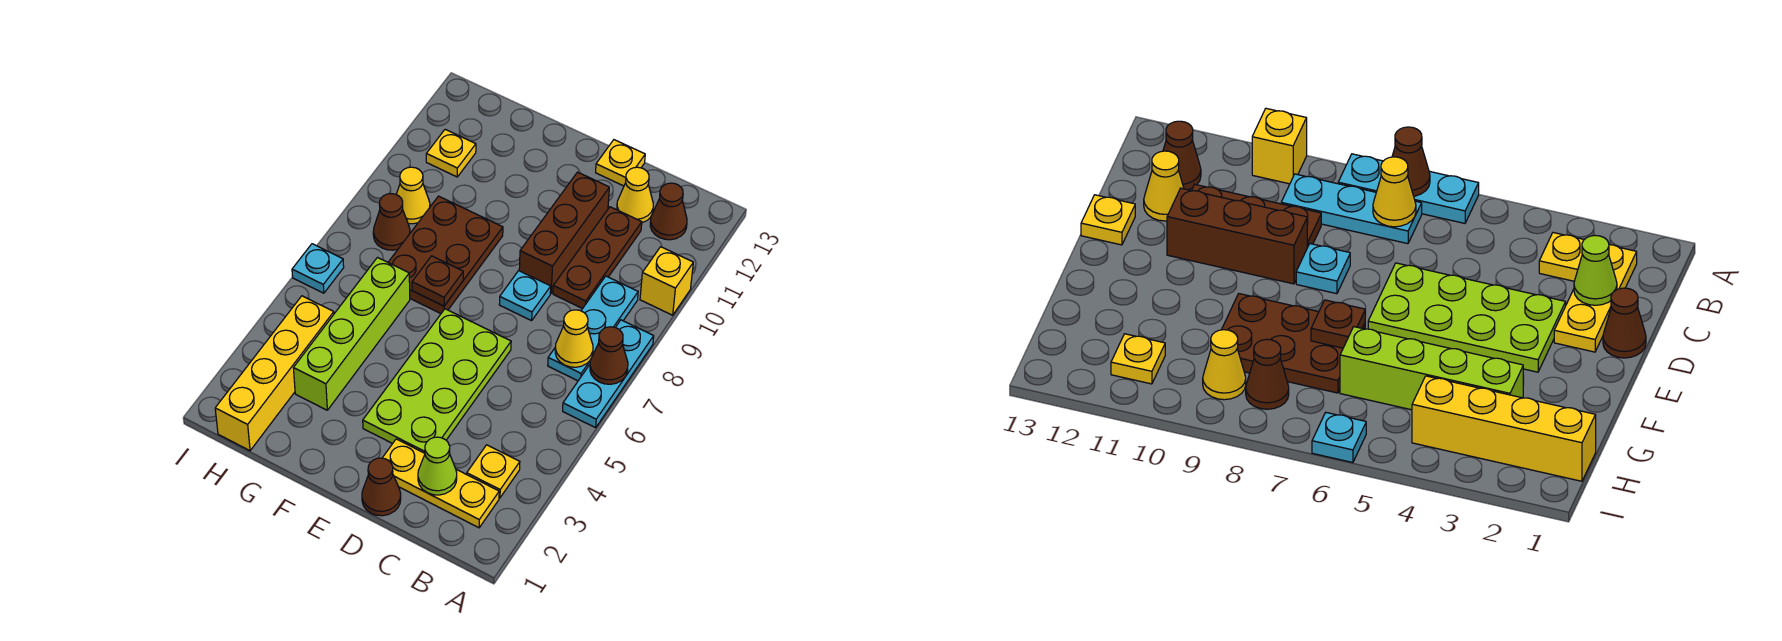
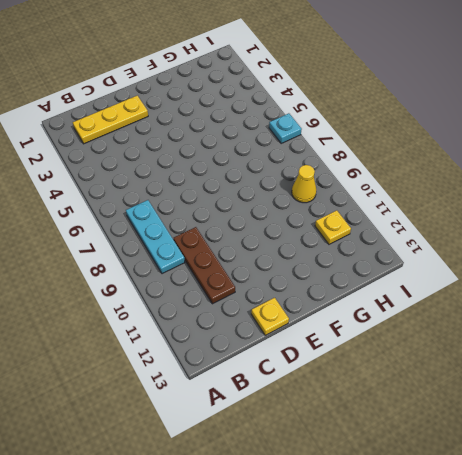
none -> cyan 1x3 plate [563,320,654,428]
none -> yellow 1x1 brick [640,247,693,315]
none -> yellow 1x1 plate [467,445,520,498]

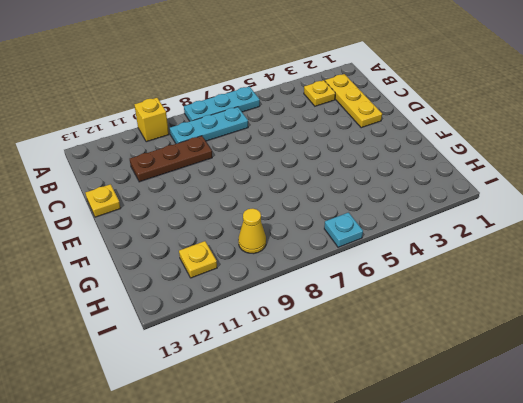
none -> brown 1x1 cone [650,183,687,240]
none -> yellow 1x1 cone [617,167,653,223]
none -> brown 1x1 cone [362,458,401,516]

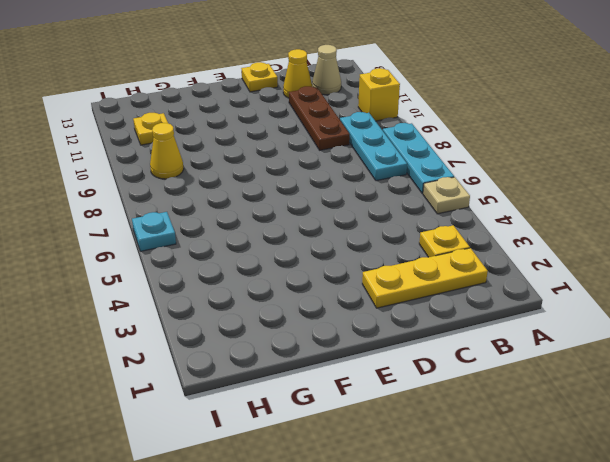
tan 1x1 plate [423,177,470,214] -> none
tan 1x1 cone [312,45,341,95] -> brown 1x1 cone [650,183,687,240]
none -> brown 1x1 cone [362,458,401,516]
none -> lime 2x4 plate [363,309,511,453]
none -> cyan 1x1 plate [499,271,551,321]

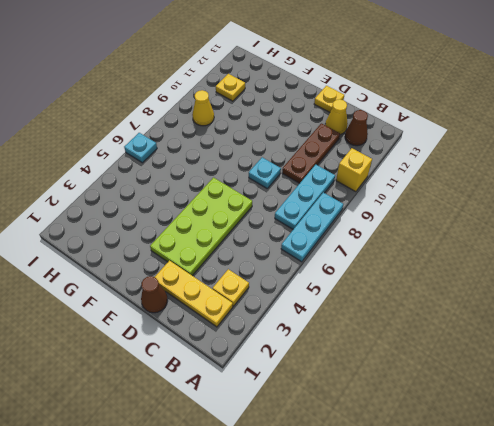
none -> brown 1x3 brick [519,172,609,293]
none -> brown 2x3 plate [388,196,503,314]
none -> lime 1x4 brick [294,258,410,410]

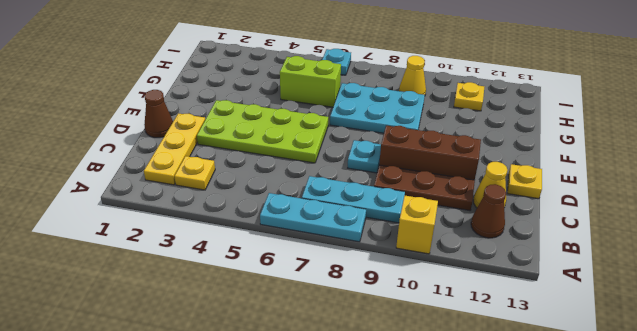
cyan 2x3 plate [330,83,425,133] -> brown 2x3 plate [388,196,503,314]
lime 1x2 brick [280,56,341,107] -> lime 1x4 brick [294,258,410,410]
none -> yellow 1x4 brick [215,296,334,451]
none -> brown 1x1 cone [373,194,410,250]
none -> brown 1x1 cone [590,327,628,384]

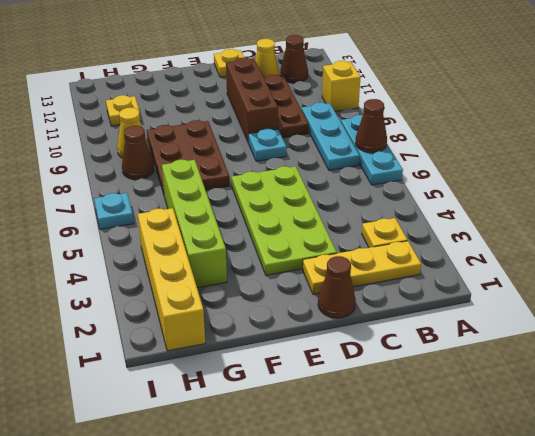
none -> yellow 1x1 cone [555,310,593,367]
none -> lime 1x1 cone [418,437,457,495]
none -> brown 1x1 plate [412,256,463,306]

